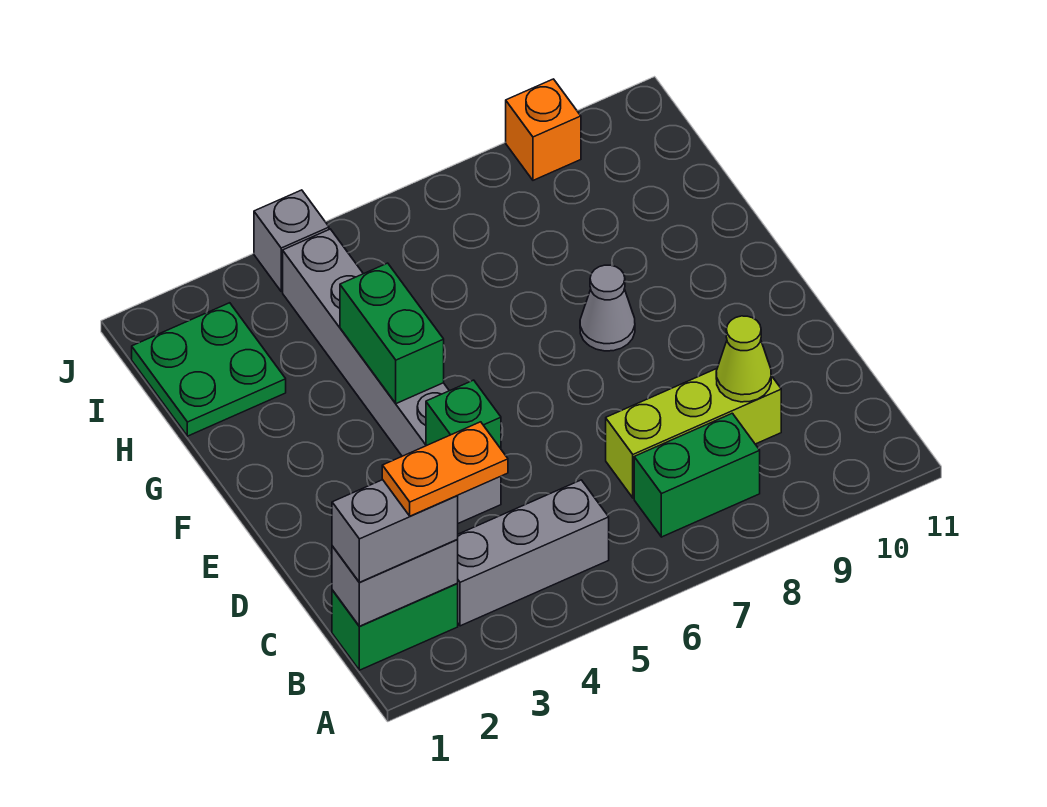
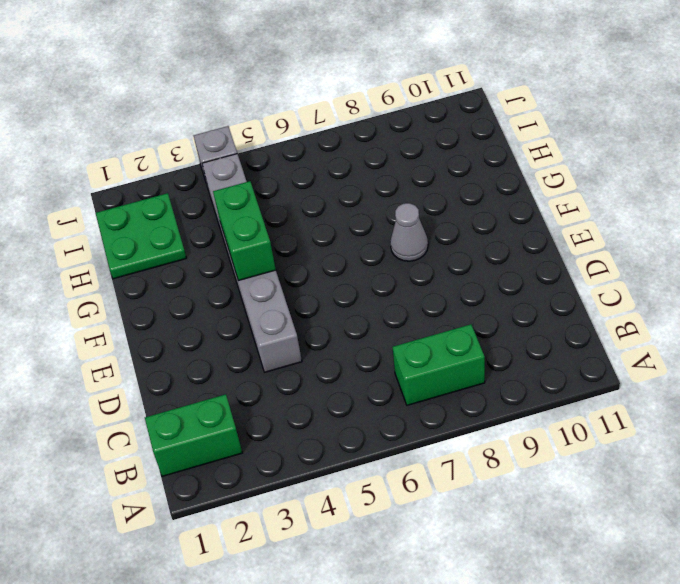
none -> grey 1x3 brick [457,480,609,626]
none -> lime 1x3 brick [606,369,781,498]
none -> orange 1x1 brick [506,79,581,180]

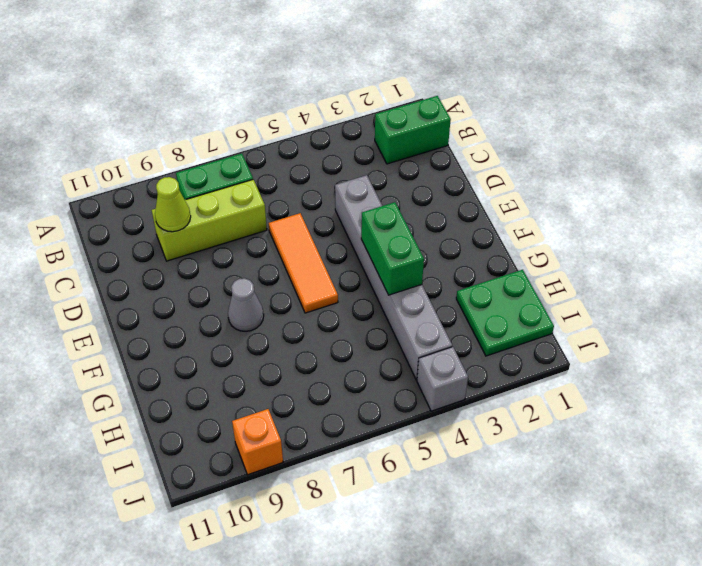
orange 1x3 tile [269,213,338,313] -> none
none -> grey 1x3 brick [457,480,609,626]
none -> grey 1x2 brick [332,539,458,626]
none -> green 1x1 brick [426,380,501,449]

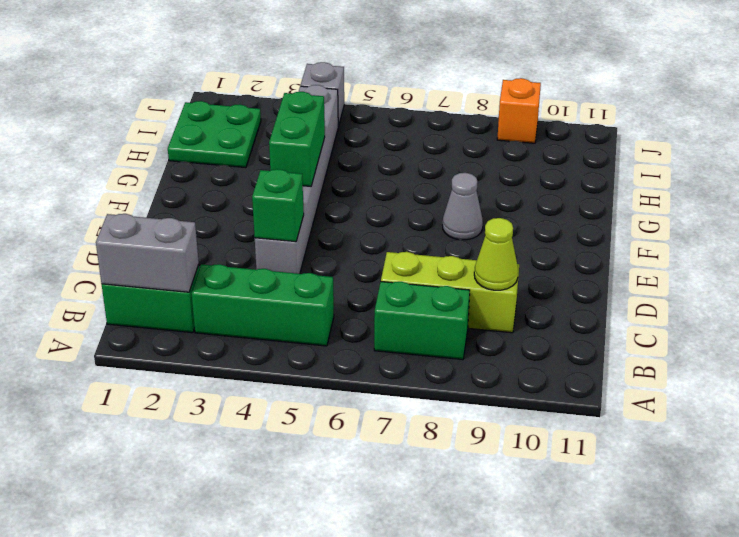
green 1x3 brick [192,264,334,346] -> grey 1x3 brick [457,480,609,626]
none -> grey 1x2 brick [332,480,458,583]
none -> orange 1x2 plate [382,422,508,516]

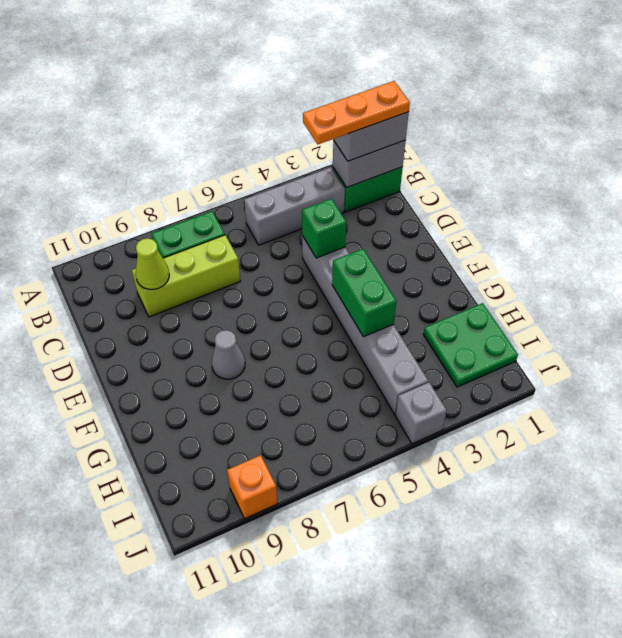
orange 1x3 plate [303,81,410,144] -> orange 1x2 plate [382,422,508,516]

